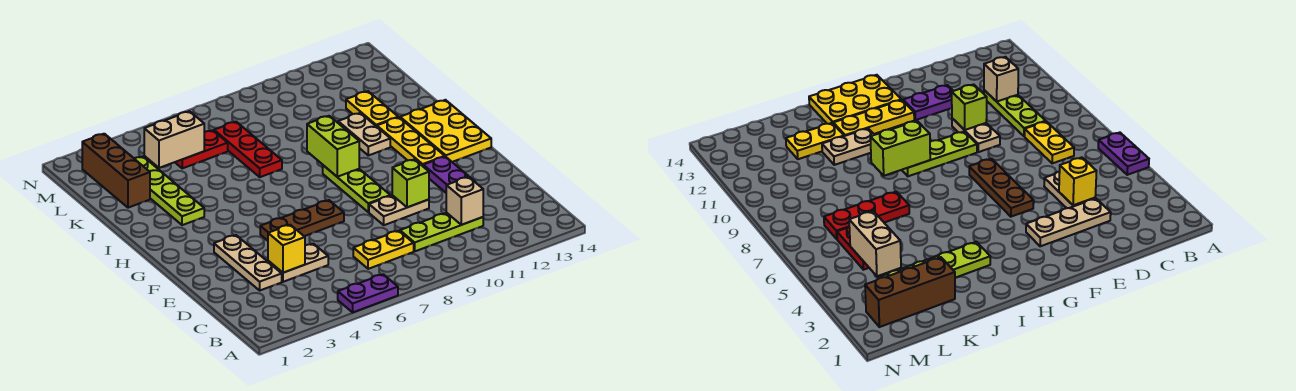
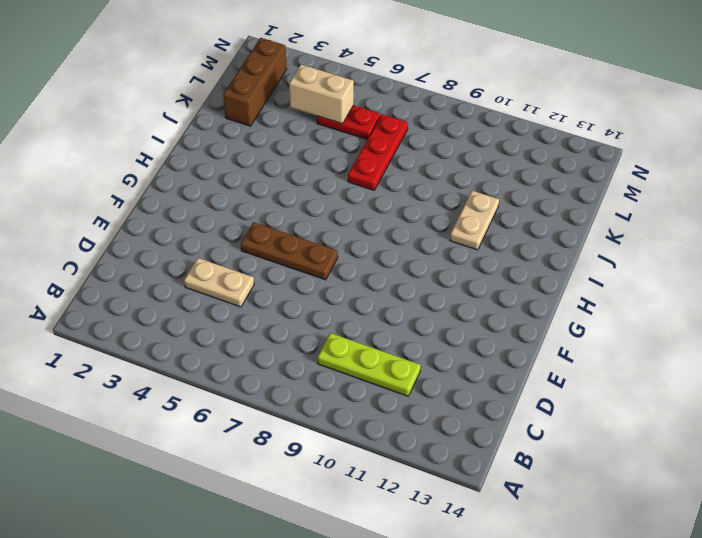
none -> purple 1x2 plate [338,274,398,312]
none -> yellow 1x2 plate [353,231,414,269]
none -> tan 1x3 plate [214,235,282,290]

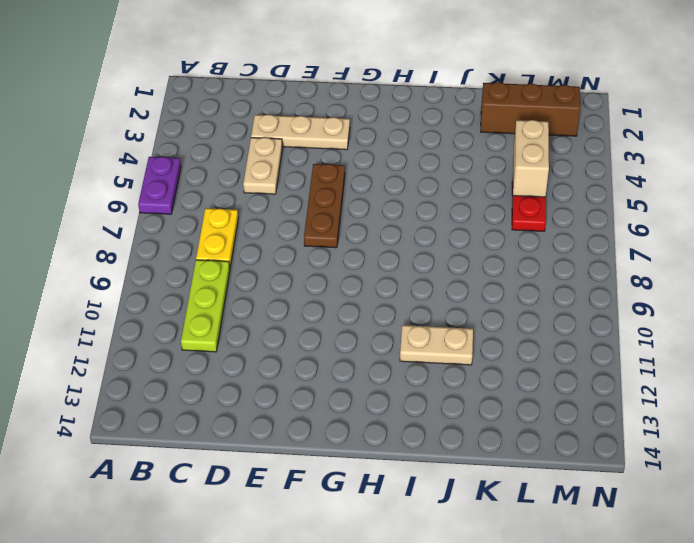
none -> tan 1x2 plate [369,195,429,225]
none -> purple 1x2 plate [423,157,475,193]
none -> lime 1x3 plate [323,165,390,212]

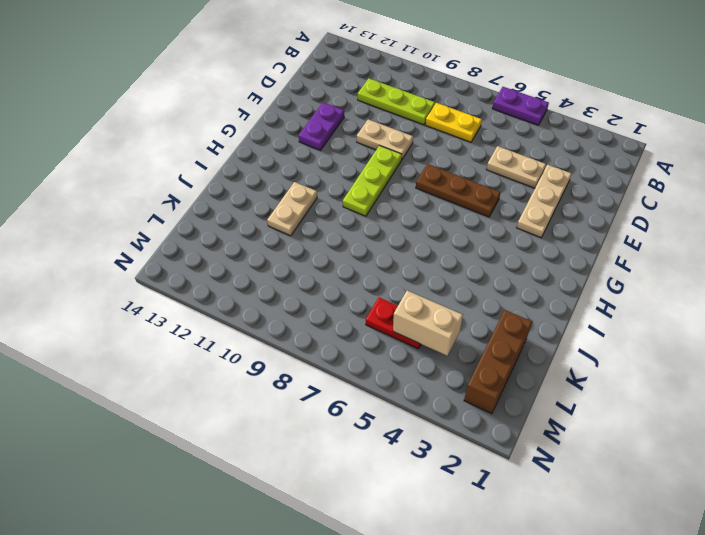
none -> yellow 1x3 plate [377,117,445,166]
none -> yellow 2x3 plate [400,100,491,162]
none -> lime 1x4 plate [134,157,204,225]

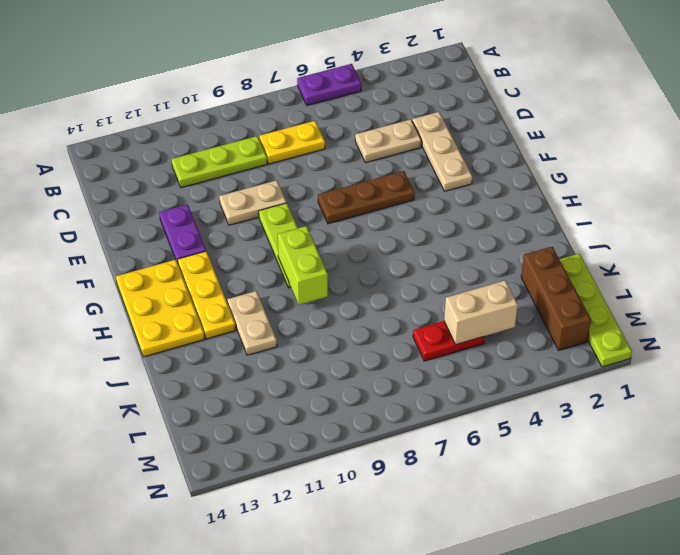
lime 1x4 plate [560,254,632,367] -> lime 1x4 plate moved to [134,157,204,225]
none -> red 1x3 plate [214,122,282,177]
none -> yellow 1x2 plate [346,91,398,127]
none -> tan 1x1 brick [446,177,483,225]

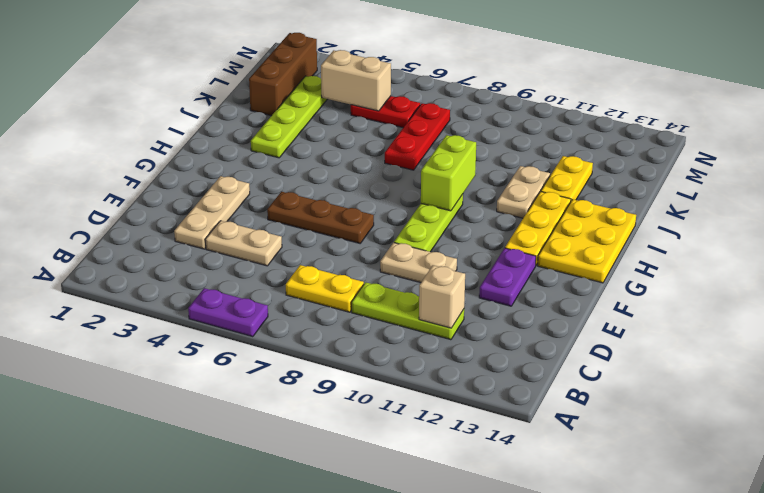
none -> yellow 1x1 brick [268,225,305,273]
none -> lime 1x1 brick [392,159,429,207]

